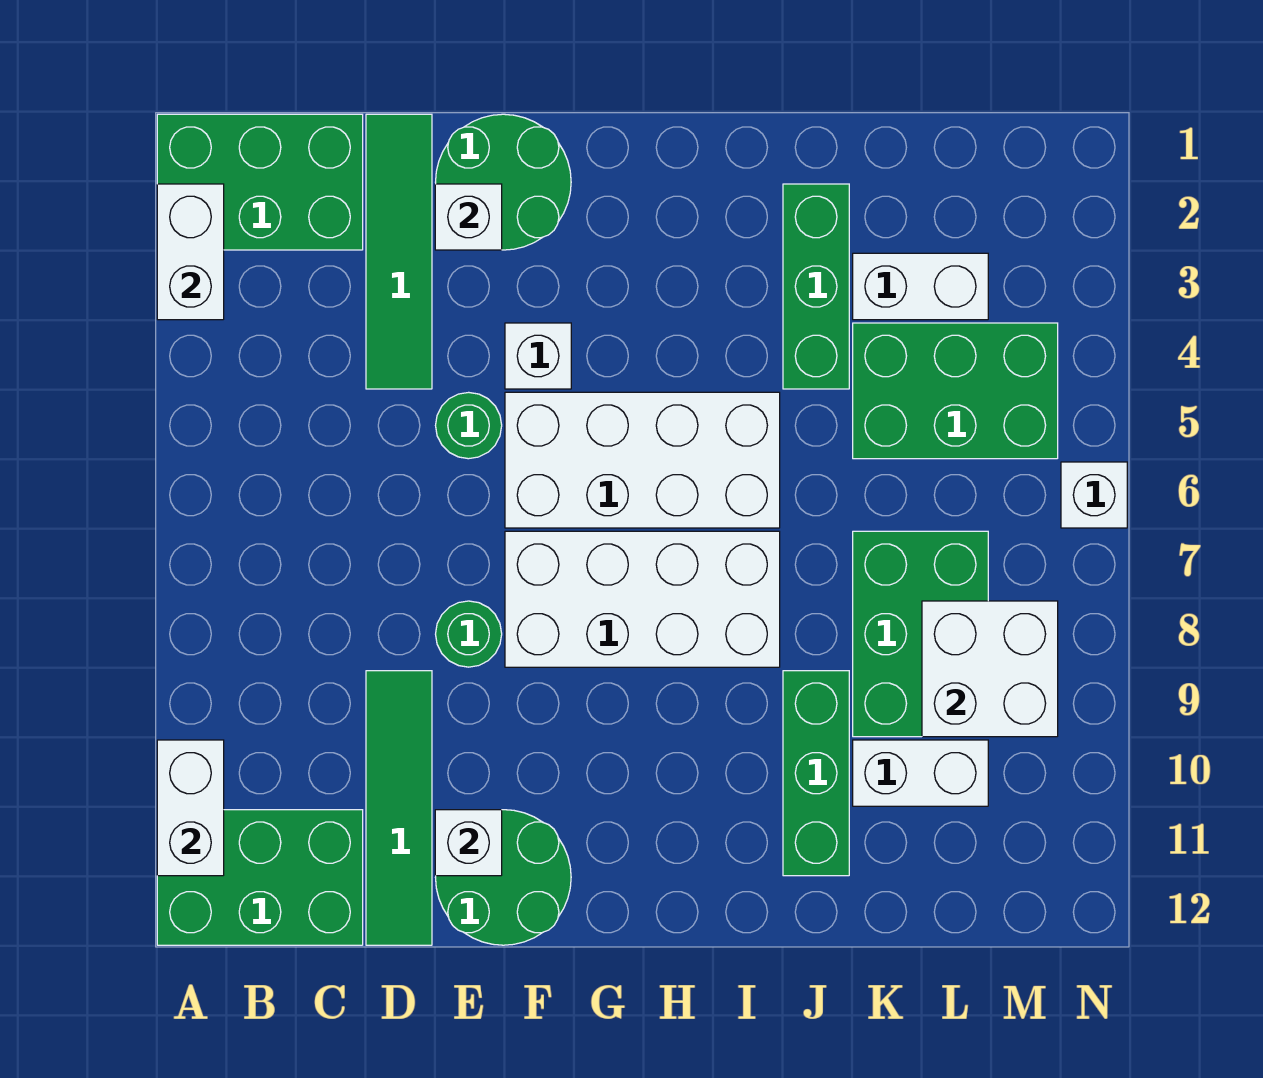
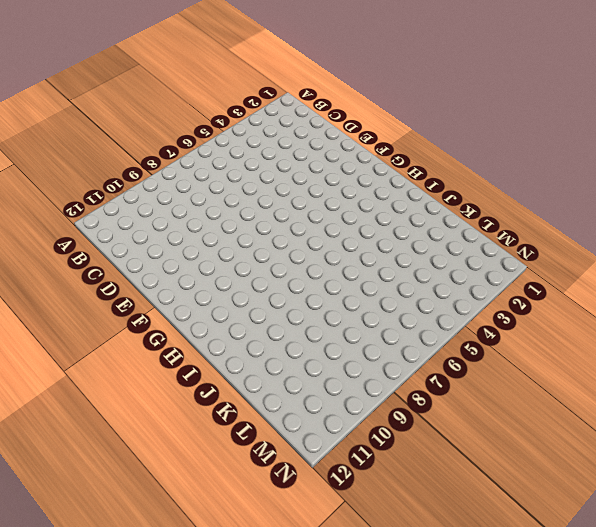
none -> green 2x3 brick [157,114,363,250]
none -> green 2x3 brick [157,810,363,945]
none -> green 1x4 tile [366,114,432,389]

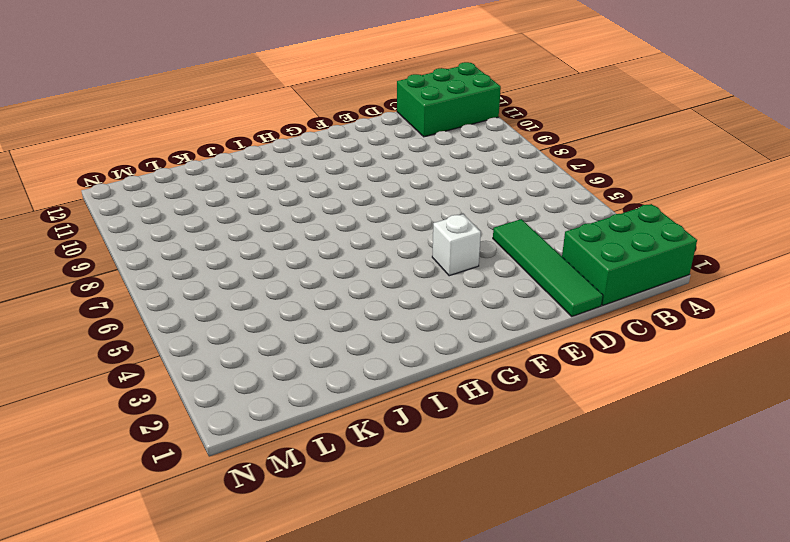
none -> green 1x4 tile [366,671,432,945]
none -> green 2x2 round brick [436,114,571,250]
none -> green 1x1 round brick [436,392,502,459]

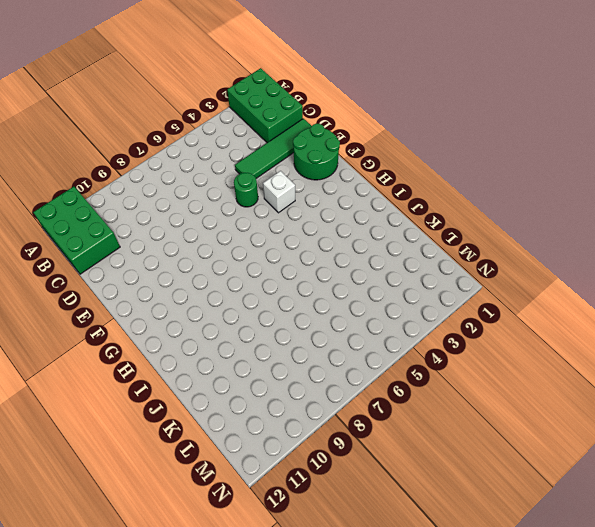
none -> green 1x4 tile [366,671,432,945]
none -> green 1x1 round brick [436,601,502,667]
none -> green 2x2 round brick [436,810,571,945]

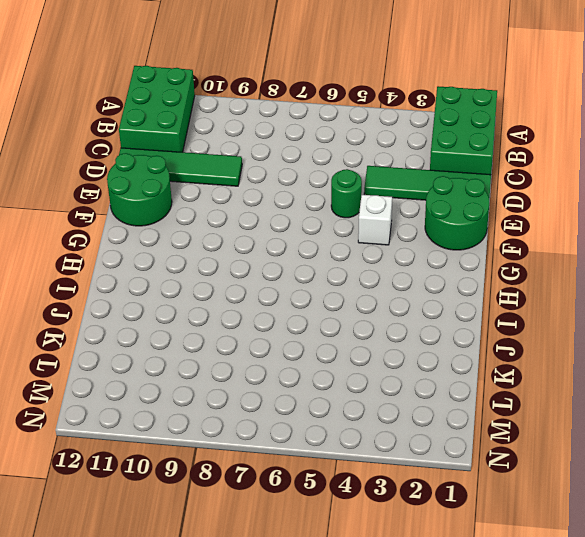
none -> green 1x1 round brick [436,601,502,667]
none -> white 2x4 brick [505,392,780,528]
none -> white 2x4 brick [505,531,780,667]

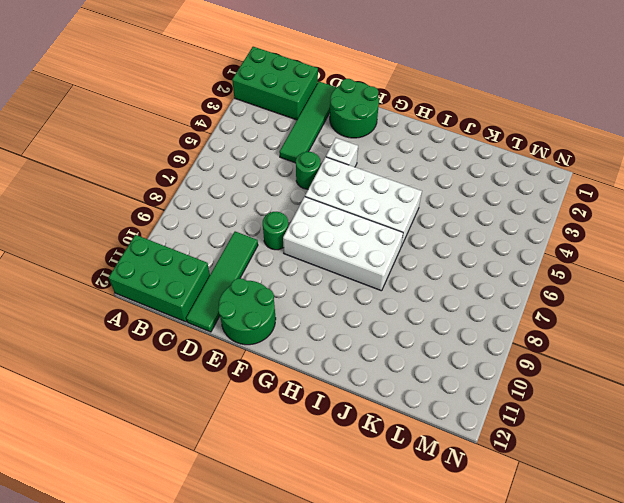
none -> green 1x3 brick [783,184,849,389]
none -> green 1x3 brick [783,671,849,876]
none -> white 1x2 brick [853,253,988,320]

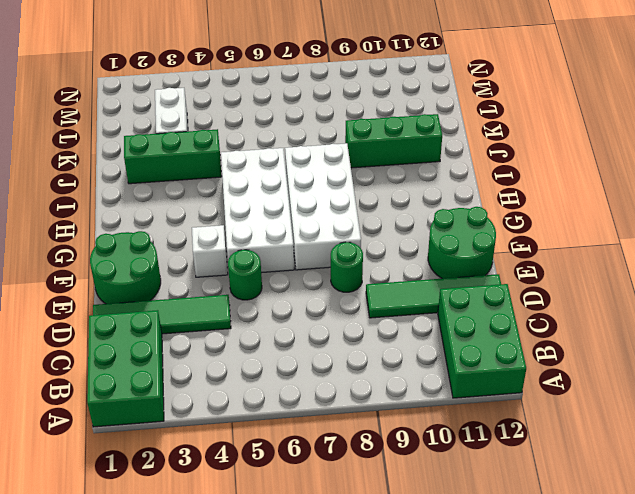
none -> green 2x3 brick [853,323,1058,459]
none -> green 2x3 brick [853,531,988,737]
none -> white 1x2 brick [853,740,988,806]

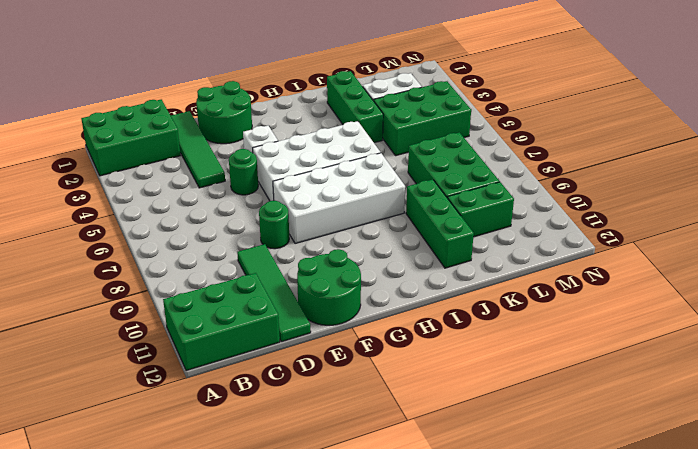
green 1x2 brick [448,182,514,237] -> white 1x2 brick [853,740,988,806]
none -> white 1x1 brick [1061,462,1127,528]
none -> white 1x2 brick [157,184,224,320]
none -> white 1x2 brick [157,740,224,876]

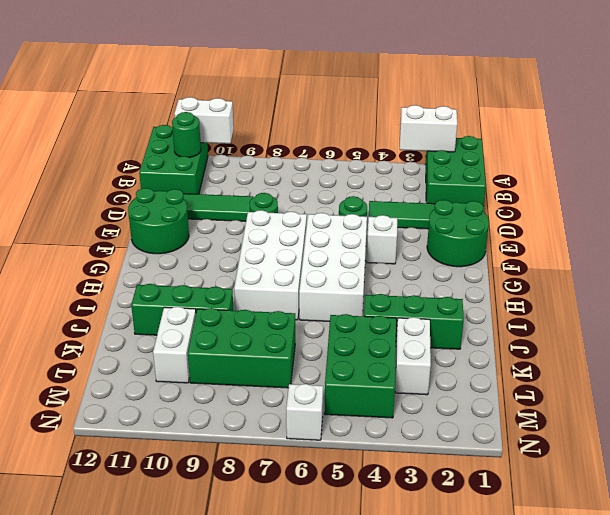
green 1x1 round brick [172,112,201,157] -> none
none -> white 1x1 brick [435,184,502,250]
none -> white 1x1 brick [435,810,502,876]
none -> white 2x2 brick [922,601,1058,737]

